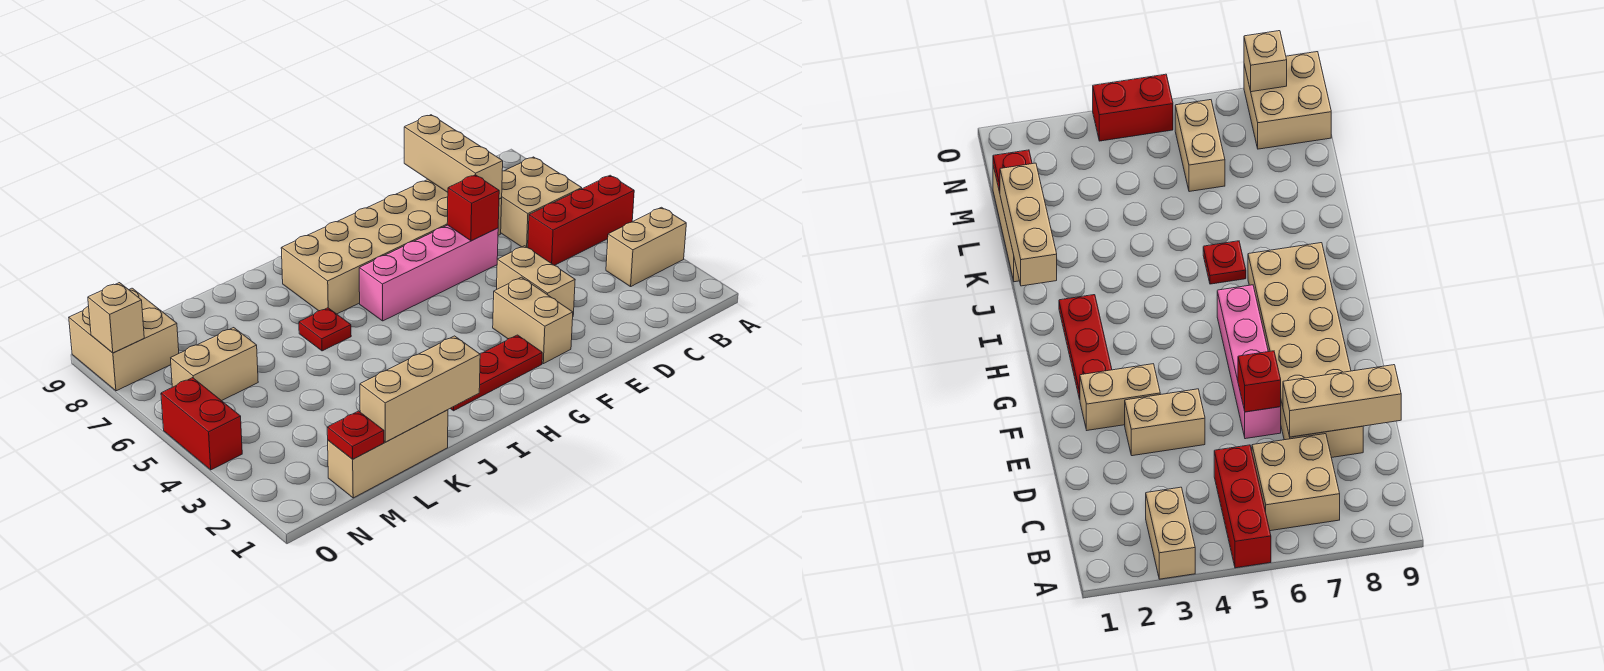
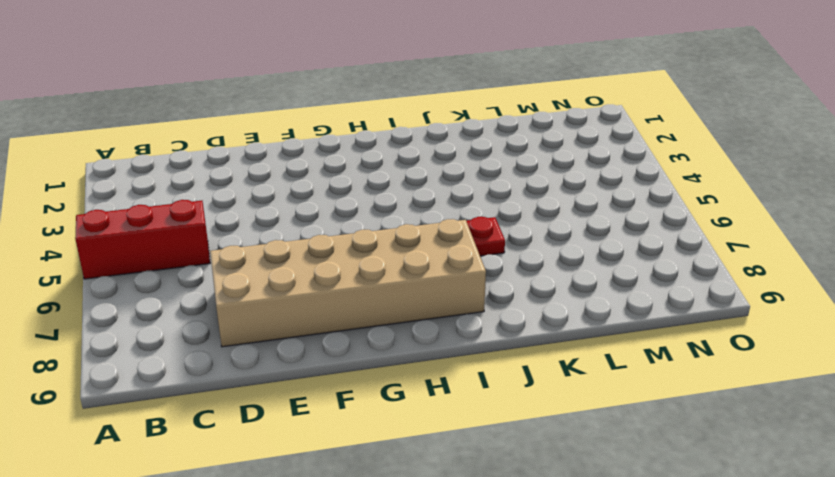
none -> tan 1x2 brick [606,207,686,287]
none -> tan 2x2 brick [501,157,582,248]
none -> tan 1x2 brick [497,246,575,315]

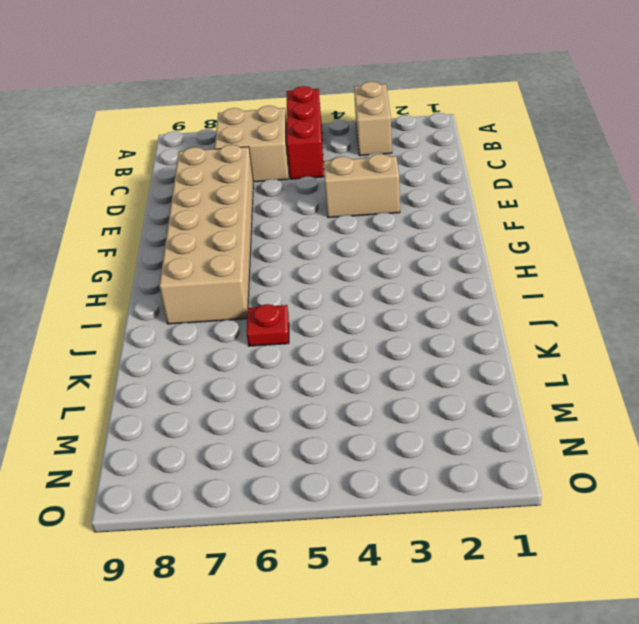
none -> pink 1x4 brick [359,225,498,321]
none -> tan 1x2 brick [493,277,573,364]
none -> red 1x3 plate [450,335,542,411]

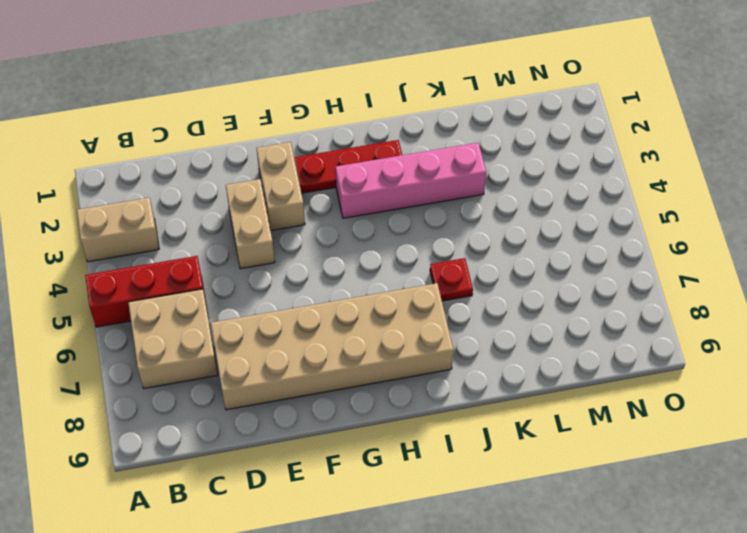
pink 1x4 brick [336,143,486,218] -> pink 1x4 brick moved to [359,225,498,321]
none -> tan 1x3 brick [328,410,448,498]
none -> tan 1x2 brick [171,328,258,401]
none -> tan 2x2 brick [69,288,179,391]

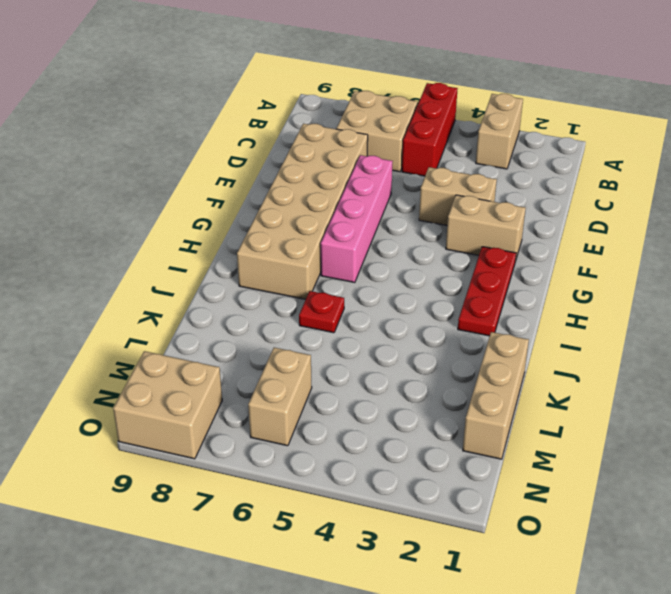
none -> red 1x2 brick [161,378,242,470]
none -> tan 1x3 brick [404,115,503,199]
none -> red 1x1 brick [447,175,499,241]

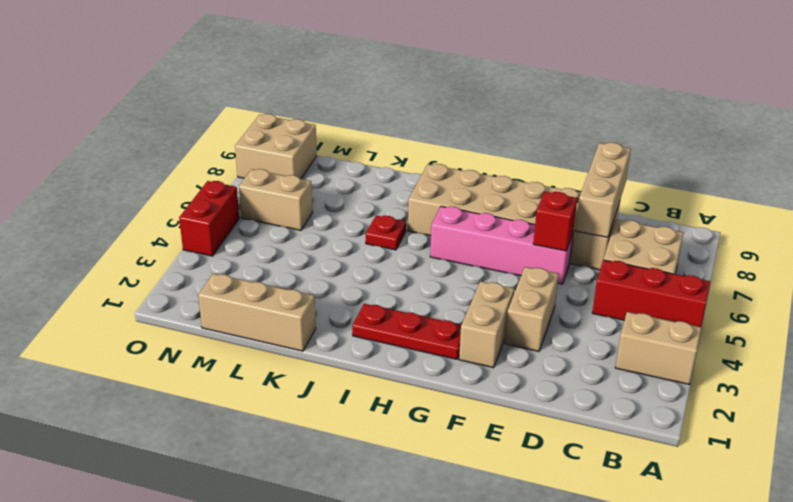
none -> tan 1x3 brick [360,336,480,442]
none -> red 1x1 plate [327,411,384,459]
none -> tan 1x1 brick [88,283,144,353]

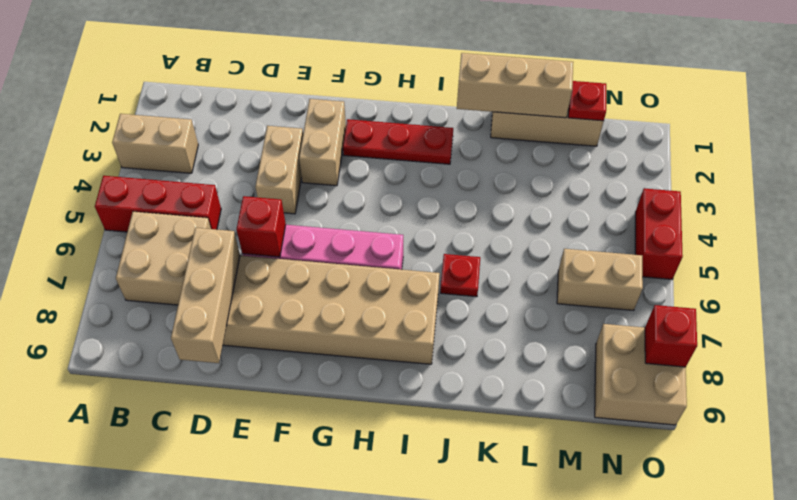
red 1x1 brick [645,305,697,367] -> tan 1x1 brick [88,283,144,353]

